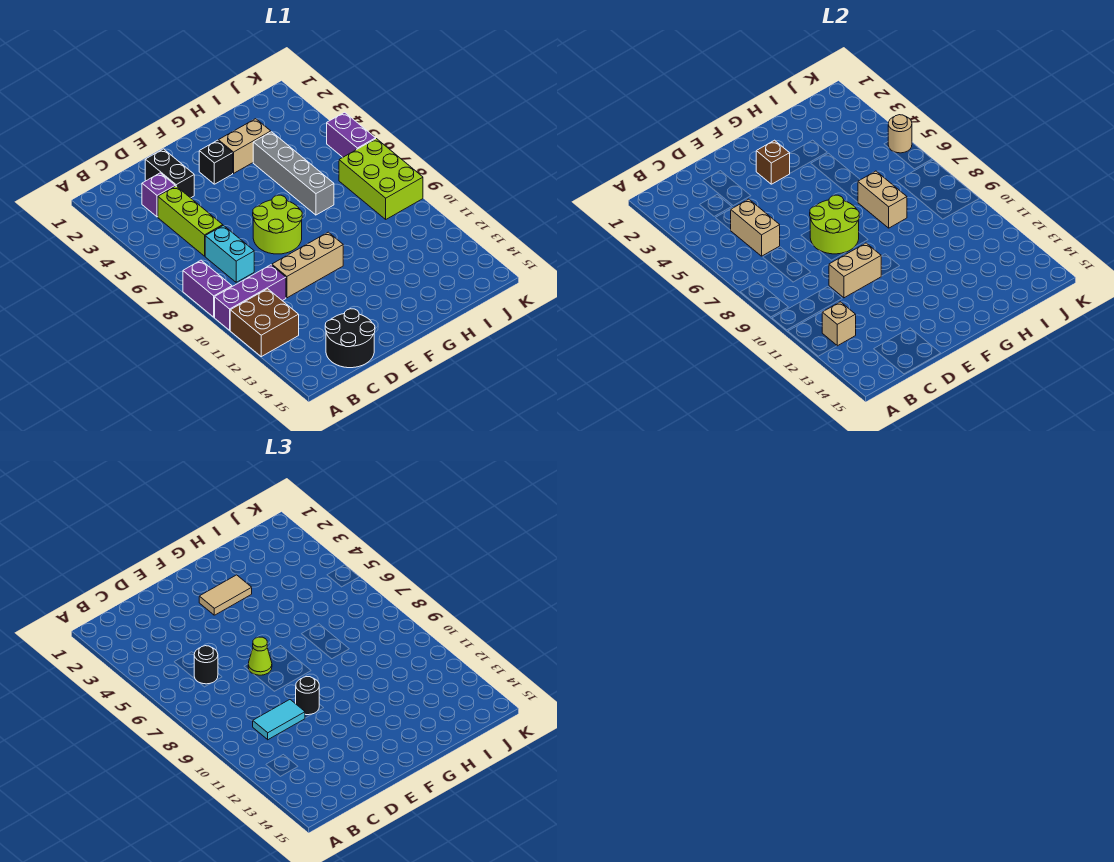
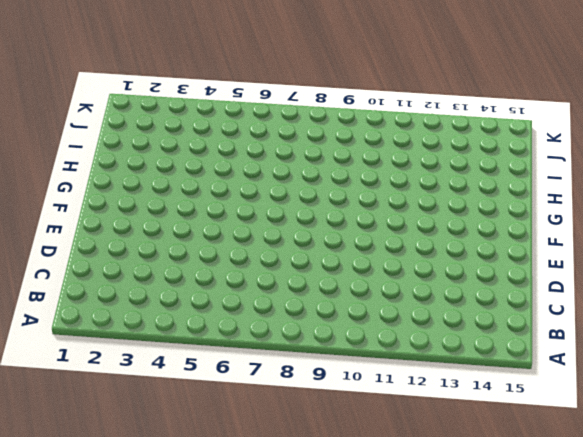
none -> purple 1x2 brick [183,260,232,317]
none -> purple 1x3 brick [215,265,286,330]
none -> brown 2x2 brick [230,289,299,357]

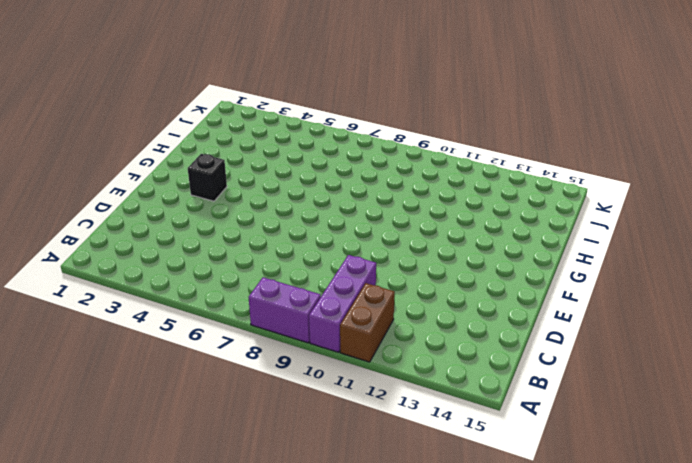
brown 1x2 brick [340,283,395,362] -> brown 2x2 brick [230,289,299,357]
none -> purple 1x1 brick [142,173,175,217]
none -> lime 1x3 brick [158,186,223,256]
none -> cyan 1x2 brick [205,225,254,282]

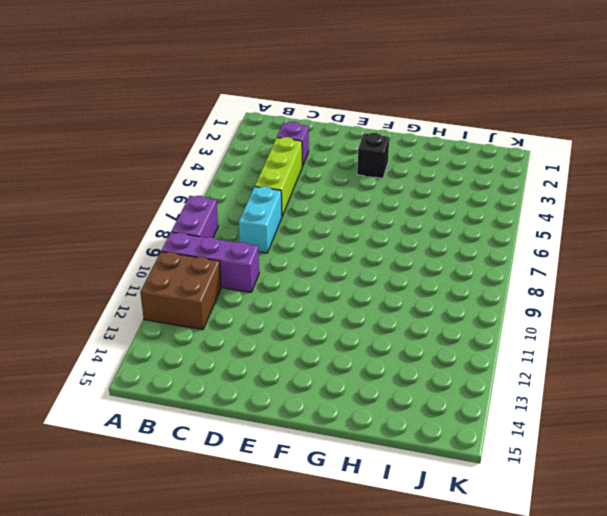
none -> black 2x2 round brick [325,309,375,368]
none -> black 1x2 brick [145,149,194,198]
none -> tan 1x3 brick [272,232,343,298]

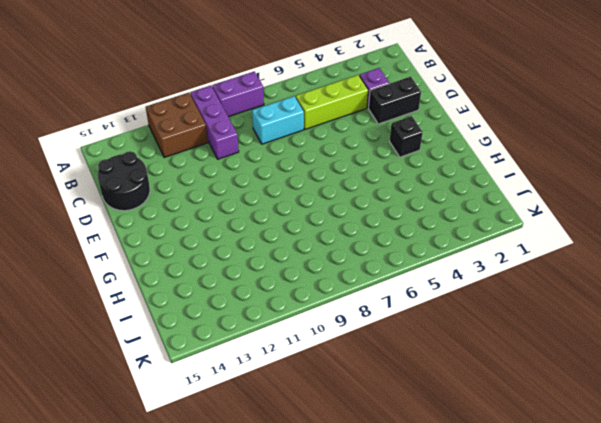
none -> tan 1x3 brick [272,232,343,298]
none -> lime 2x2 round brick [253,195,302,254]
none -> tan 1x2 brick [218,119,271,173]

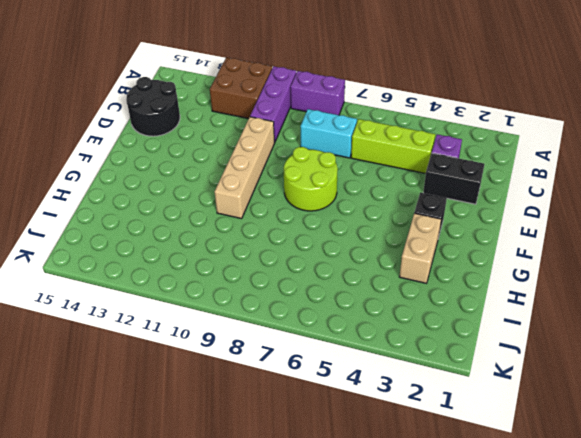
tan 1x4 brick [215,117,274,219] -> tan 1x3 brick [272,232,343,298]
none -> grey 1x4 brick [253,132,334,215]
none -> lime 2x3 brick [339,139,423,219]
none -> purple 1x2 brick [327,112,376,157]

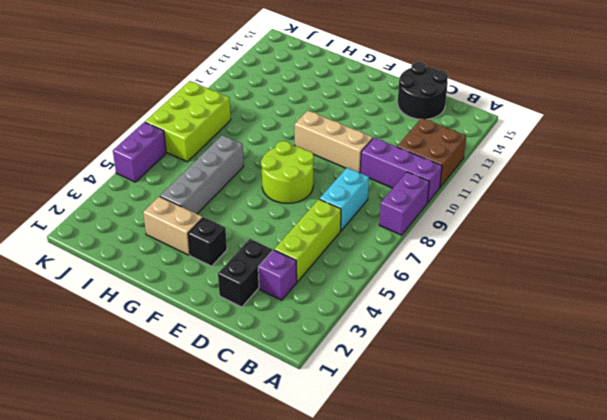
none -> tan 1x1 brick [822,302,856,346]
none -> tan 1x2 brick [731,199,780,256]
none -> tan 1x2 brick [829,243,881,298]

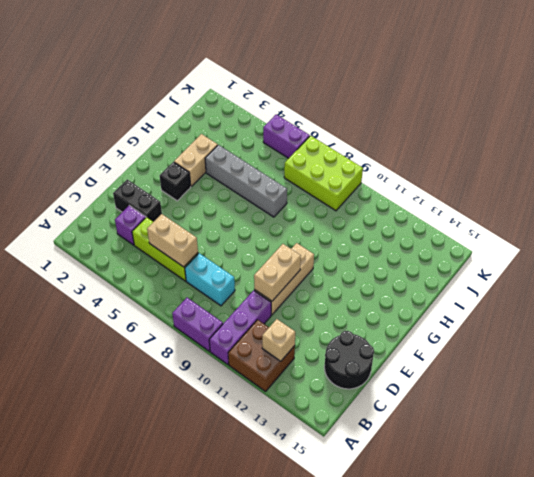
none -> lime 2x2 round brick [253,195,302,254]
none -> lime 2x2 round brick [810,195,859,254]
none -> brown 1x1 brick [756,140,790,184]

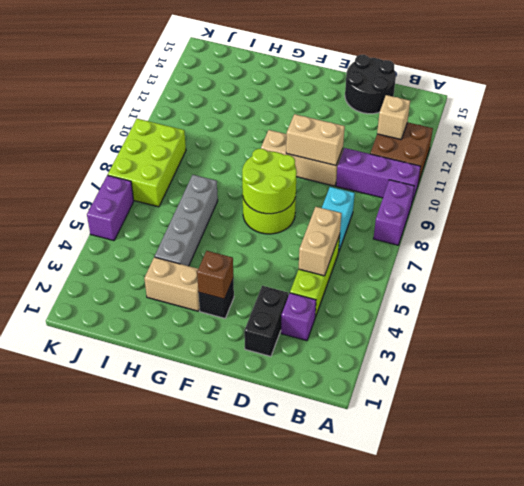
none -> tan 1x2 brick [858,171,907,228]
none -> tan 1x1 round brick [888,115,912,153]
none -> black 1x1 round brick [194,646,218,684]

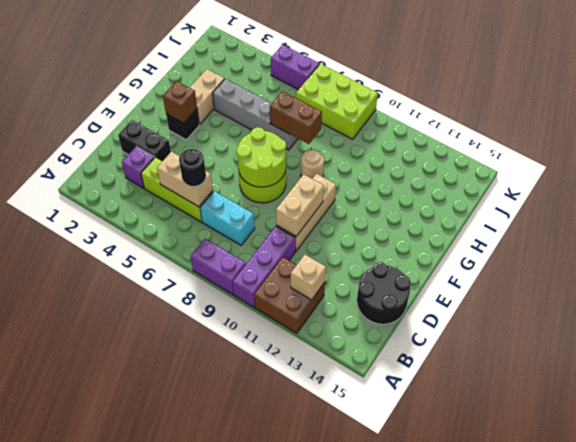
tan 1x1 round brick [301,150,324,179] -> tan 1x1 round brick moved to [888,115,912,153]
brown 1x2 brick [270,91,322,144] -> tan 1x2 brick [858,171,907,228]
none -> cyan 1x2 tile [253,700,305,740]
none -> lime 1x1 cone [248,637,272,675]
none -> black 1x1 round brick [295,677,319,715]

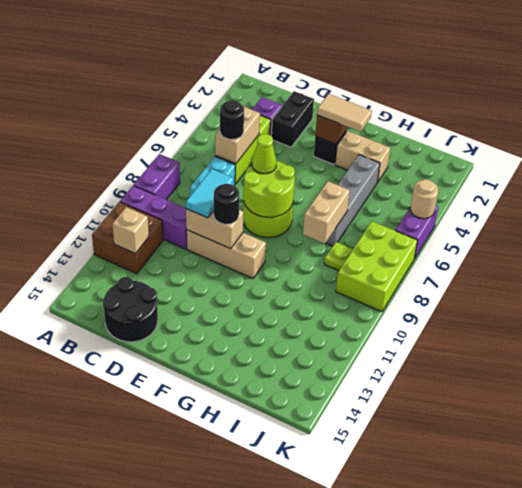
cyan 1x2 tile [186,169,233,218] -> cyan 1x2 tile turned to [253,700,305,740]
lime 1x1 plate [324,242,353,270] -> none

